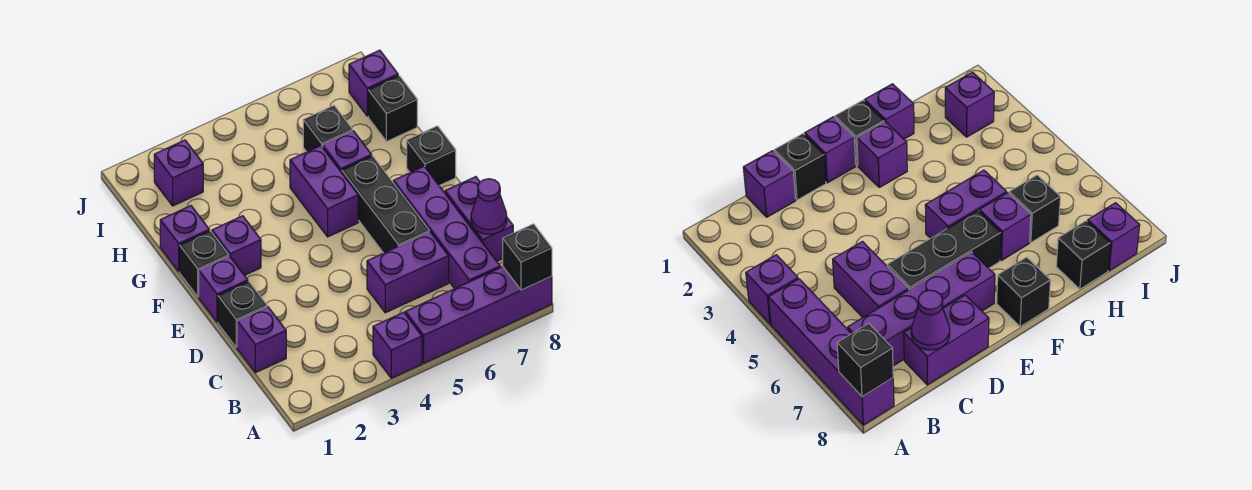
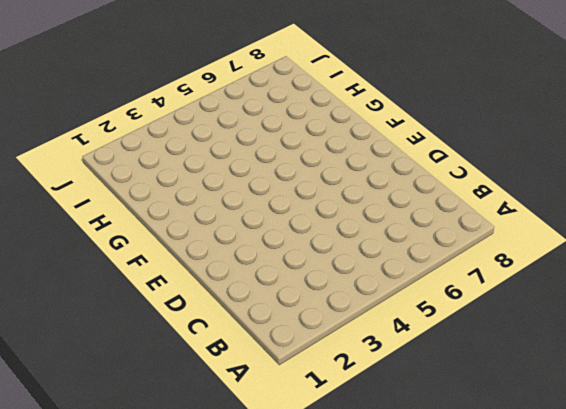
none -> purple 1x1 brick [373,312,422,378]
none -> purple 1x4 brick [405,267,552,363]
none -> purple 1x4 brick [393,166,500,289]

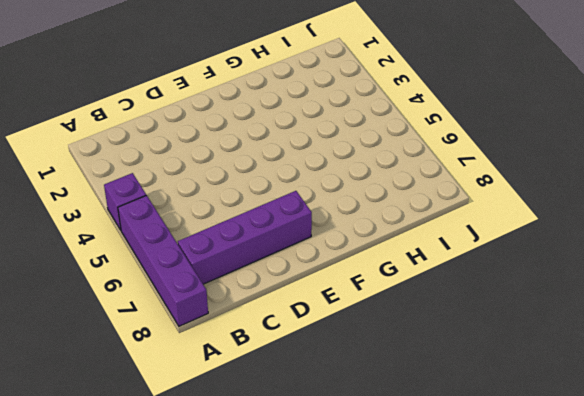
none -> purple 1x1 brick [237,307,286,373]
none -> purple 1x2 brick [367,232,449,313]
none -> purple 1x2 brick [445,177,513,261]

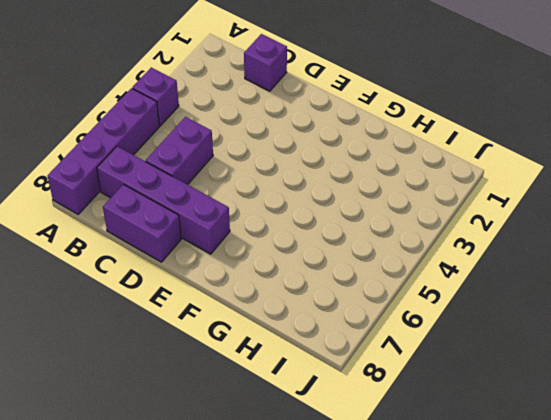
none -> black 1x1 brick [218,281,267,347]
none -> black 1x3 brick [342,156,429,253]
none -> purple 1x1 brick [199,256,248,322]

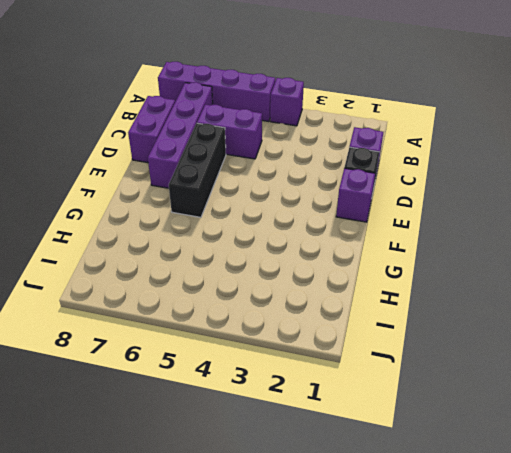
none -> black 1x1 brick [179,231,229,297]
none -> purple 1x1 brick [212,216,261,275]
none -> purple 1x2 brick [290,146,358,237]

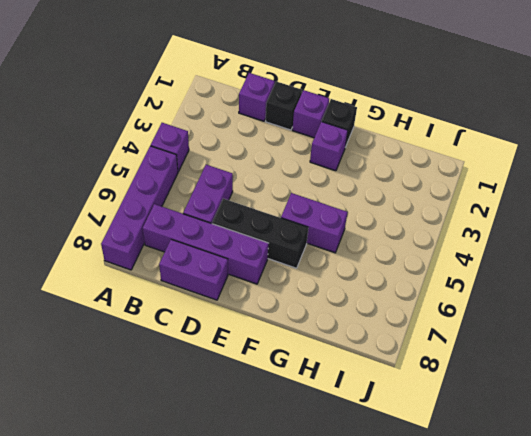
none -> black 1x1 brick [407,126,456,186]
none -> purple 1x1 brick [160,206,209,271]
none -> purple 1x1 brick [323,131,372,172]

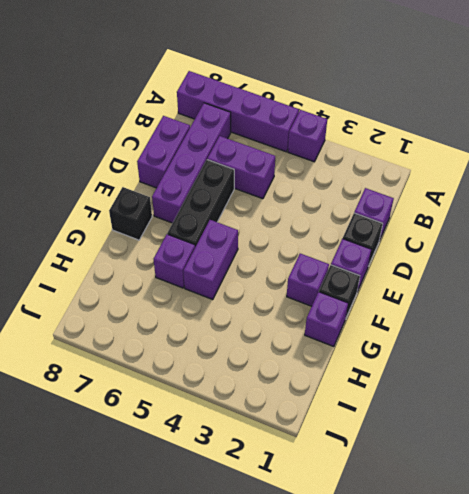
none -> black 1x1 brick [303,106,352,152]
none -> black 1x1 brick [368,75,417,142]
none -> purple 1x1 brick [154,140,203,206]

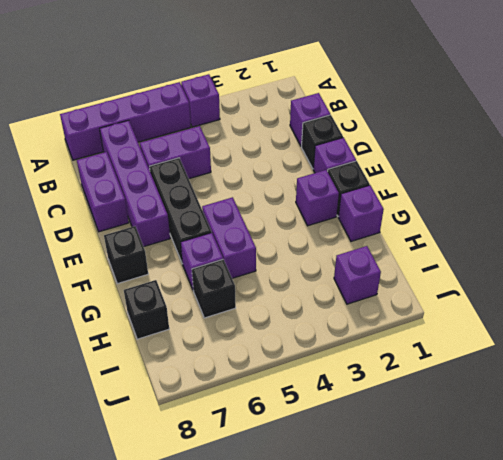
none -> purple 1x1 brick [349,50,398,116]
none -> black 1x1 brick [503,224,552,290]
none -> purple 1x1 cone [471,179,507,234]

